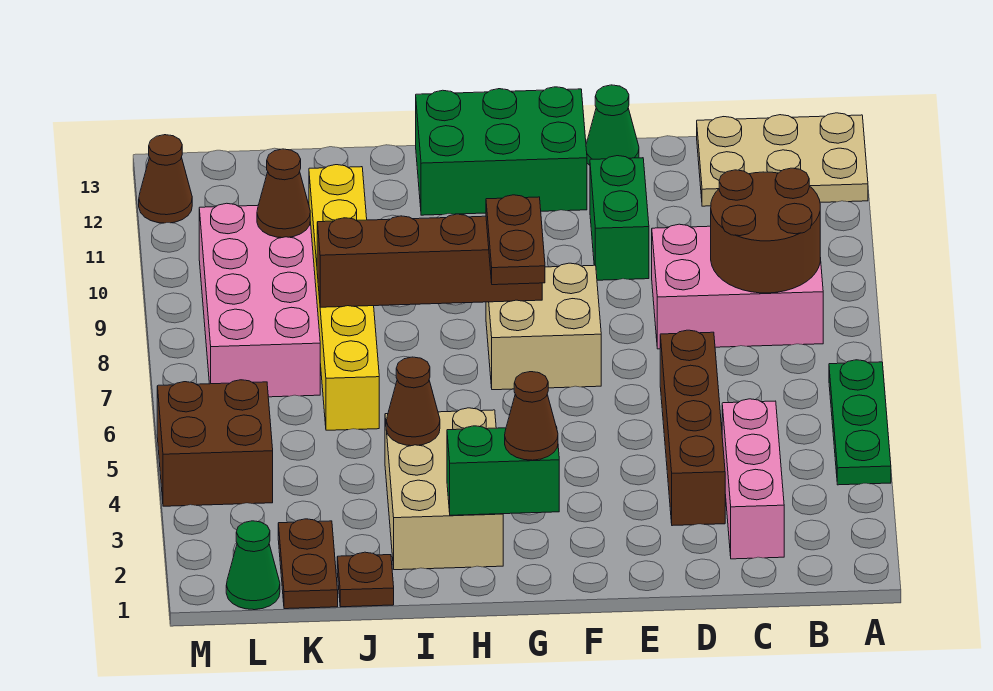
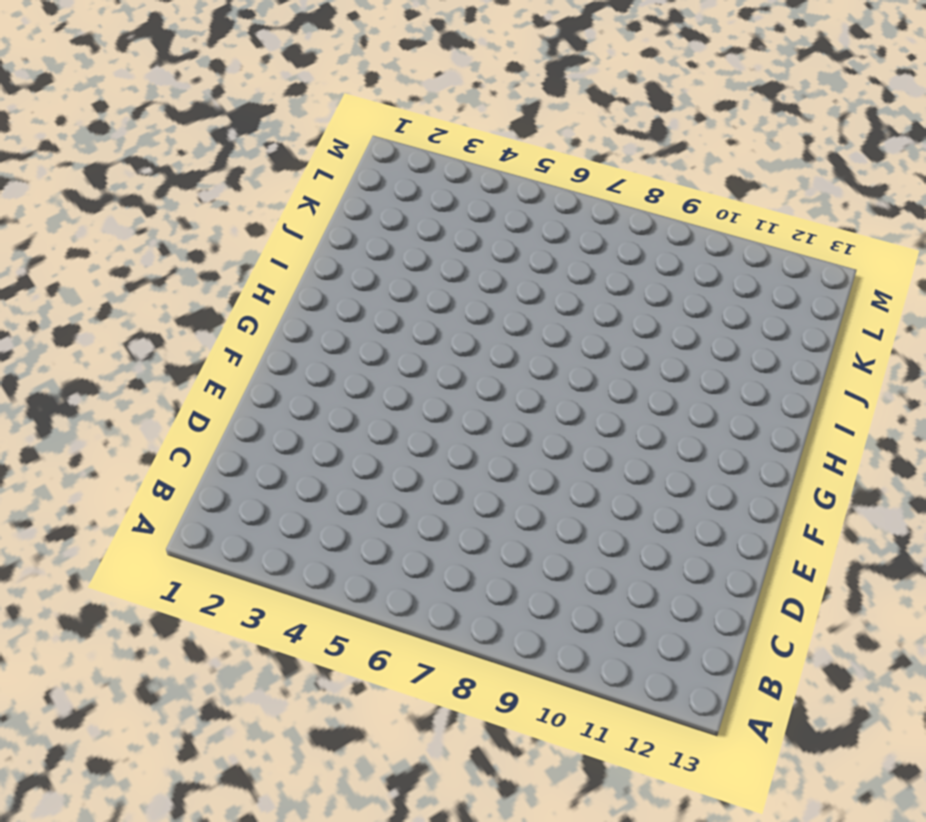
none -> green 1x3 plate [829,360,891,485]
none -> tan 2x3 plate [697,113,868,206]
none -> pink 2x3 brick [652,224,823,349]

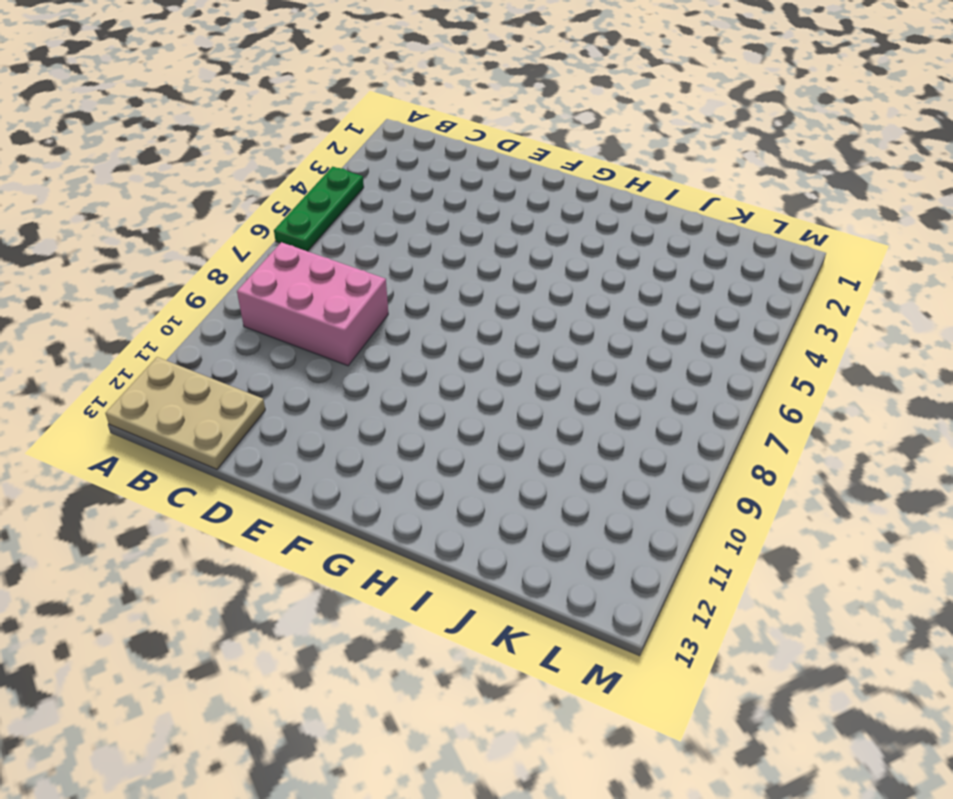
none -> pink 1x3 brick [722,399,784,559]
none -> brown 1x4 brick [660,330,725,526]
none -> green 1x2 brick [590,156,649,280]

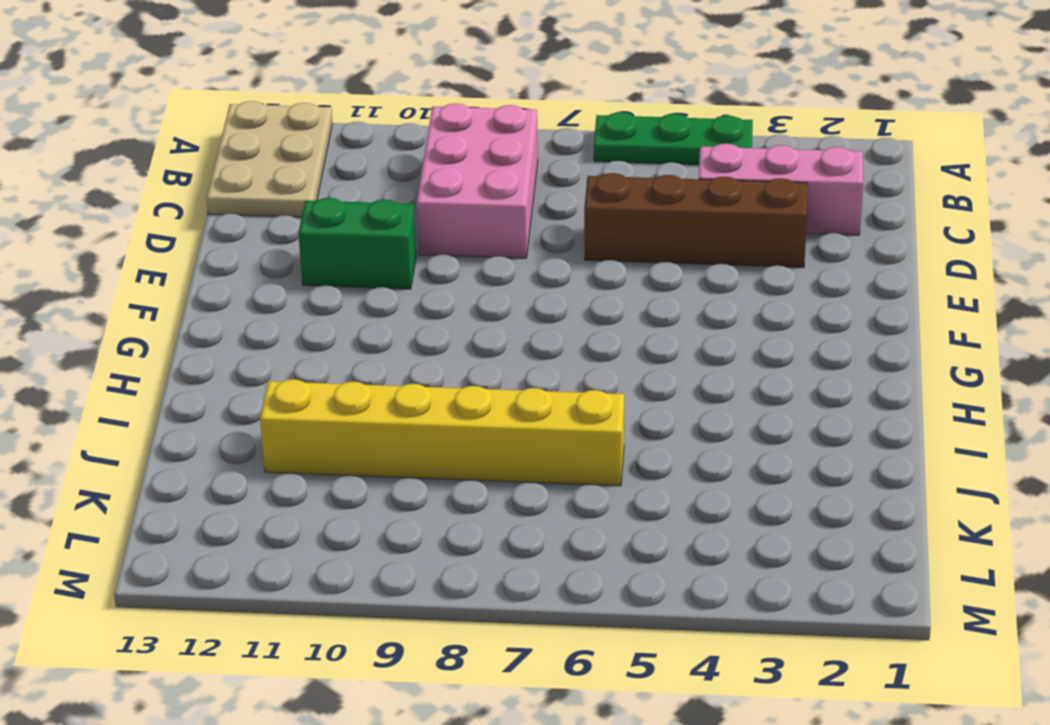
none -> green 1x1 cone [586,85,639,165]
none -> tan 2x2 brick [486,263,601,390]
none -> green 2x3 brick [416,87,587,215]

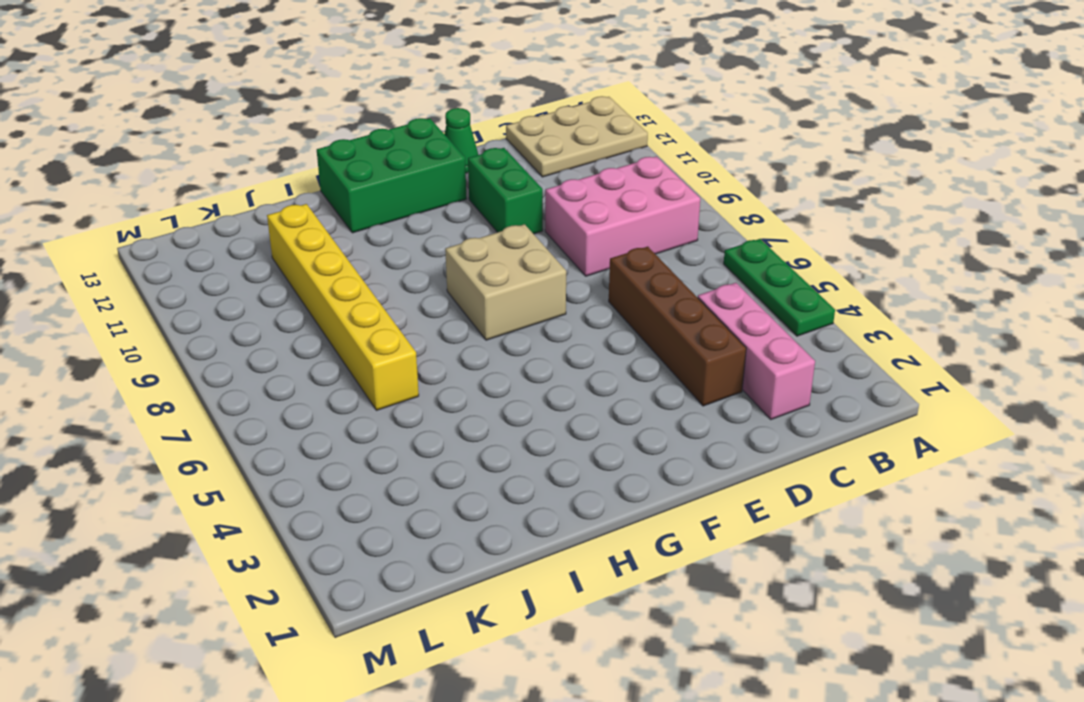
none -> tan 2x3 brick [385,408,503,570]
none -> brown 1x1 plate [337,552,394,607]
none -> brown 1x2 plate [278,519,338,609]

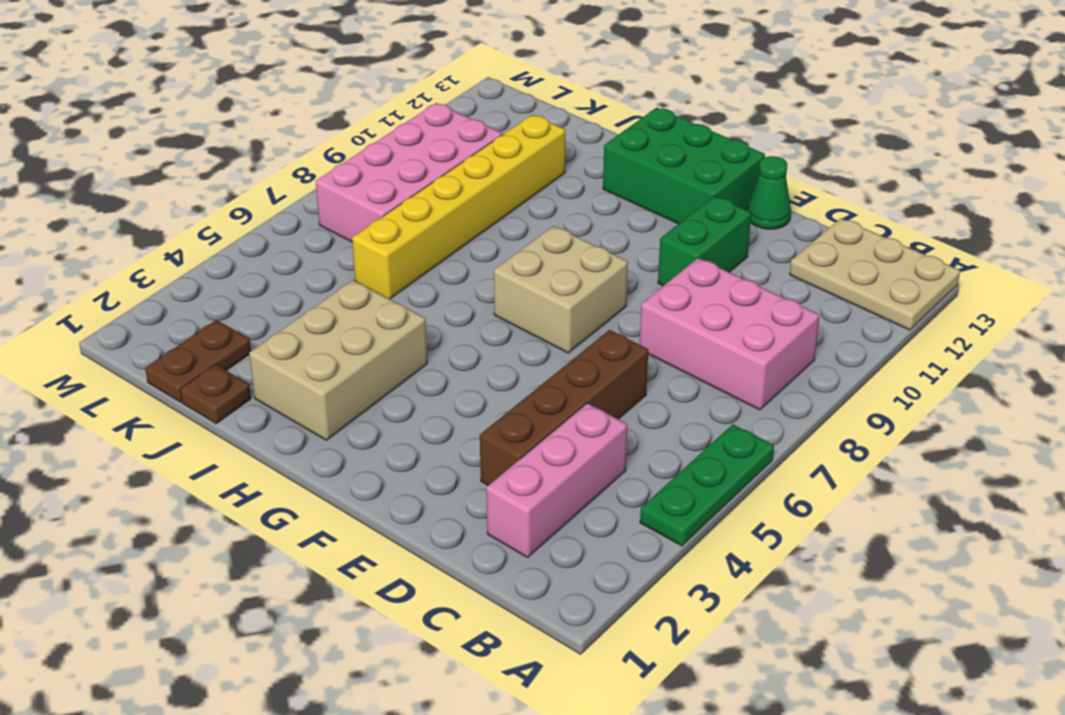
none -> green 1x1 cone [226,521,280,610]
none -> brown 2x2 brick [157,380,273,506]
none -> brown 1x1 cone [139,135,192,223]

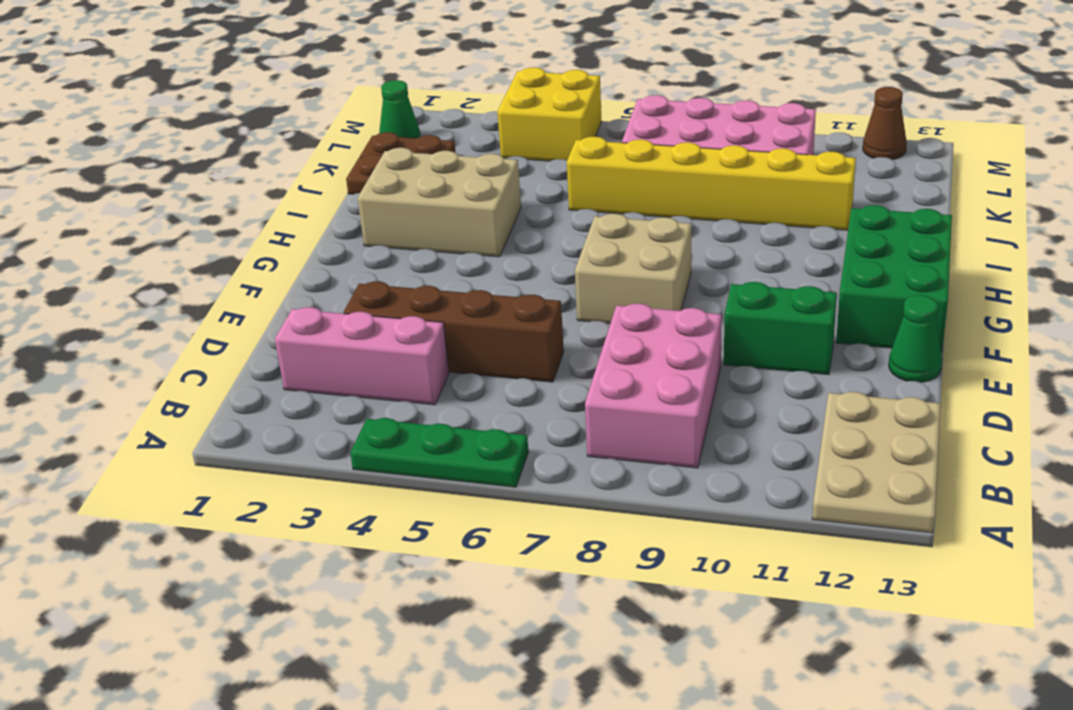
yellow 2x2 brick [497,67,602,161] -> brown 2x2 brick [157,380,273,506]
none -> brown 2x2 round brick [711,168,820,293]
none -> green 1x2 brick [447,426,559,515]
none -> brown 1x4 brick [317,214,542,307]

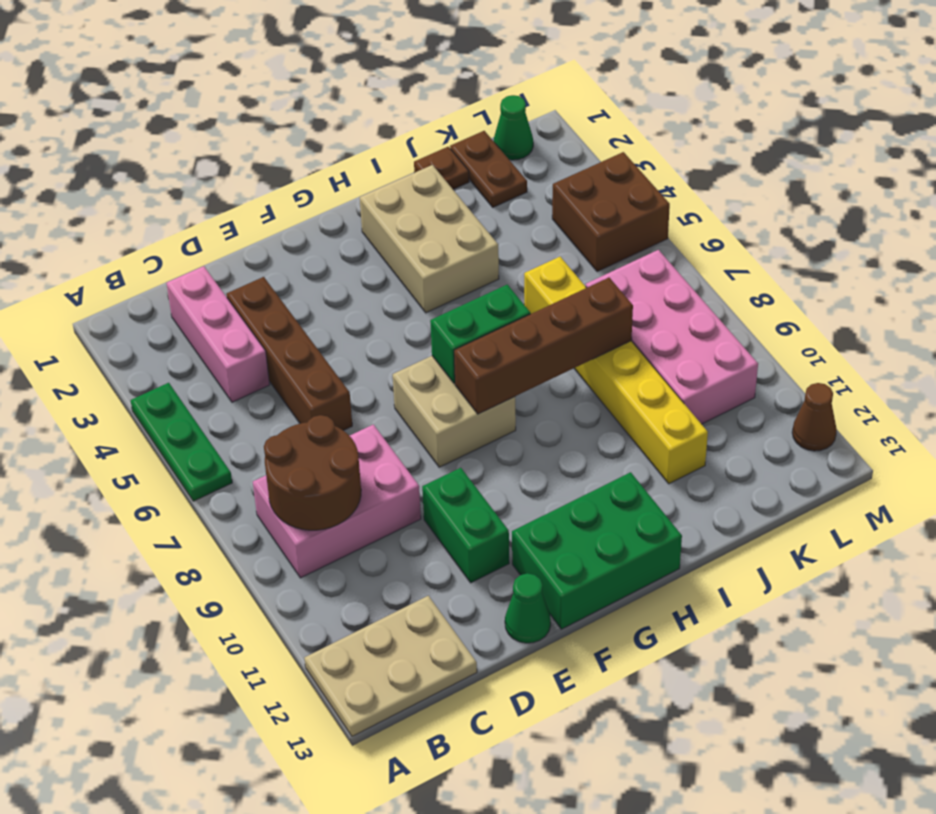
green 1x2 brick [430,285,530,384] -> green 1x2 brick moved to [447,426,559,515]
none -> brown 1x1 cone [386,357,440,446]
none -> brown 1x1 cone [257,149,310,238]
none -> brown 1x1 cone [505,372,558,460]

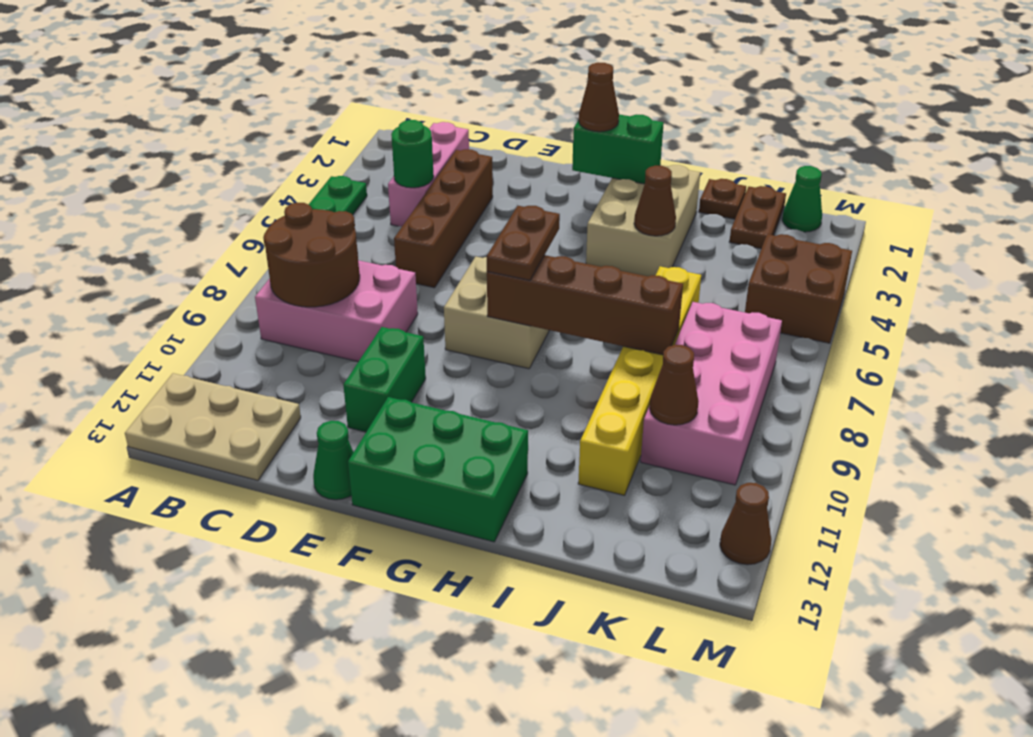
green 1x1 round brick [391,120,434,188] -> none

